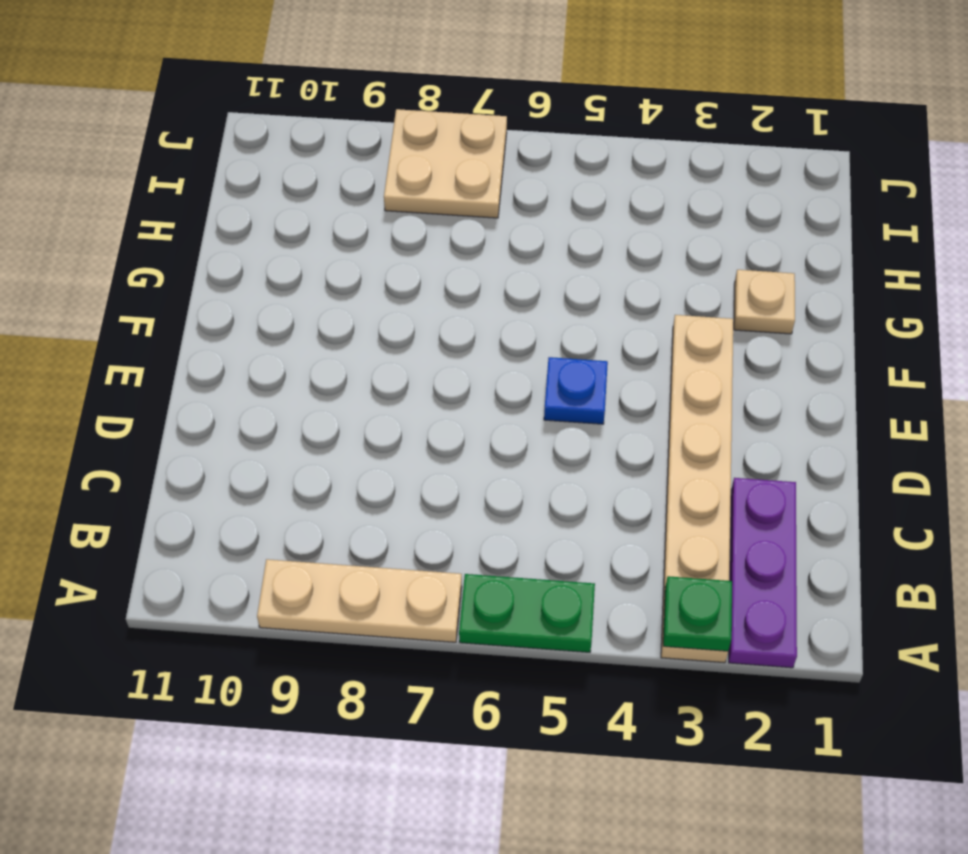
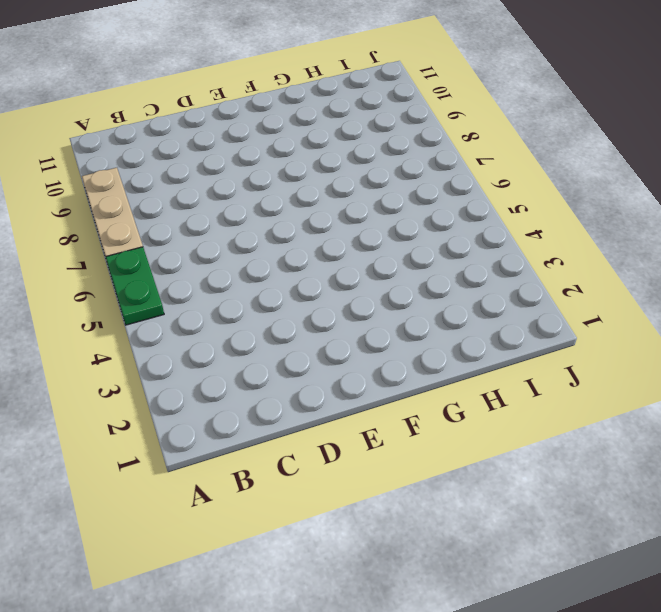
none -> purple 1x3 plate [729,478,797,668]
none -> tan 1x6 plate [661,315,733,663]

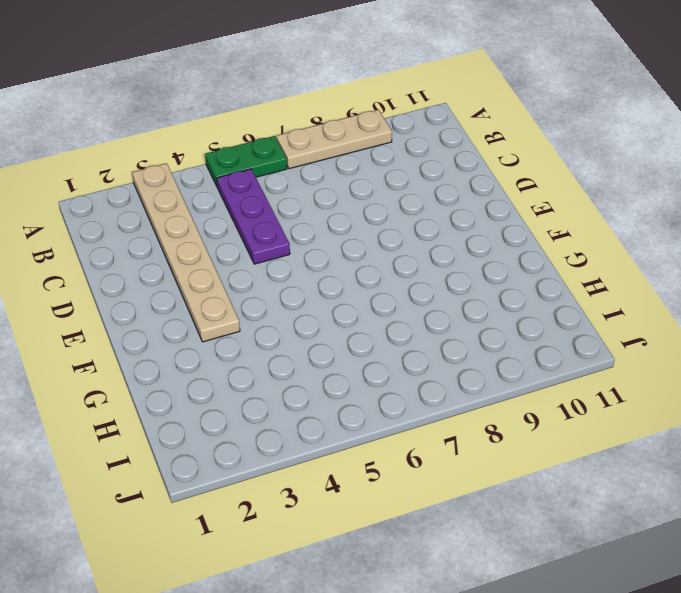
purple 1x3 plate [217,169,290,264] -> purple 1x3 plate moved to [729,478,797,668]
none -> blue 1x1 plate [544,357,608,424]
none -> tan 1x1 plate [734,270,795,334]

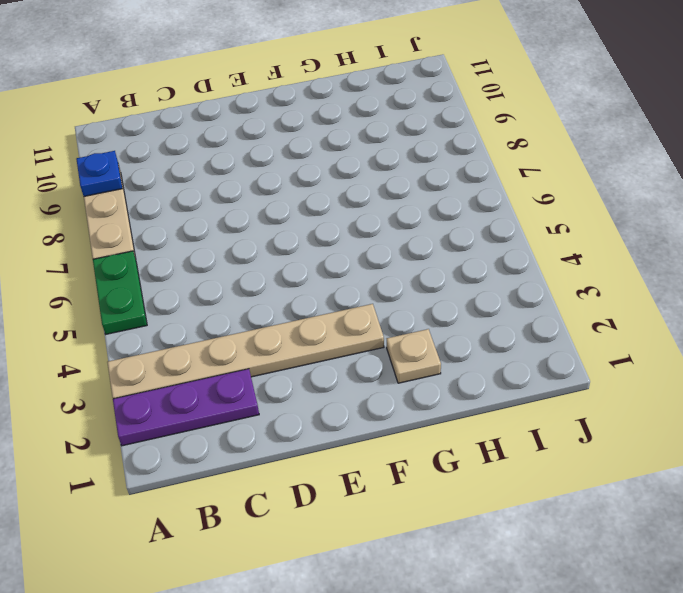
blue 1x1 plate [76,151,122,196] -> blue 1x1 plate moved to [544,357,608,424]
none -> tan 2x2 plate [384,109,507,218]
none -> green 1x1 plate [663,576,732,651]

